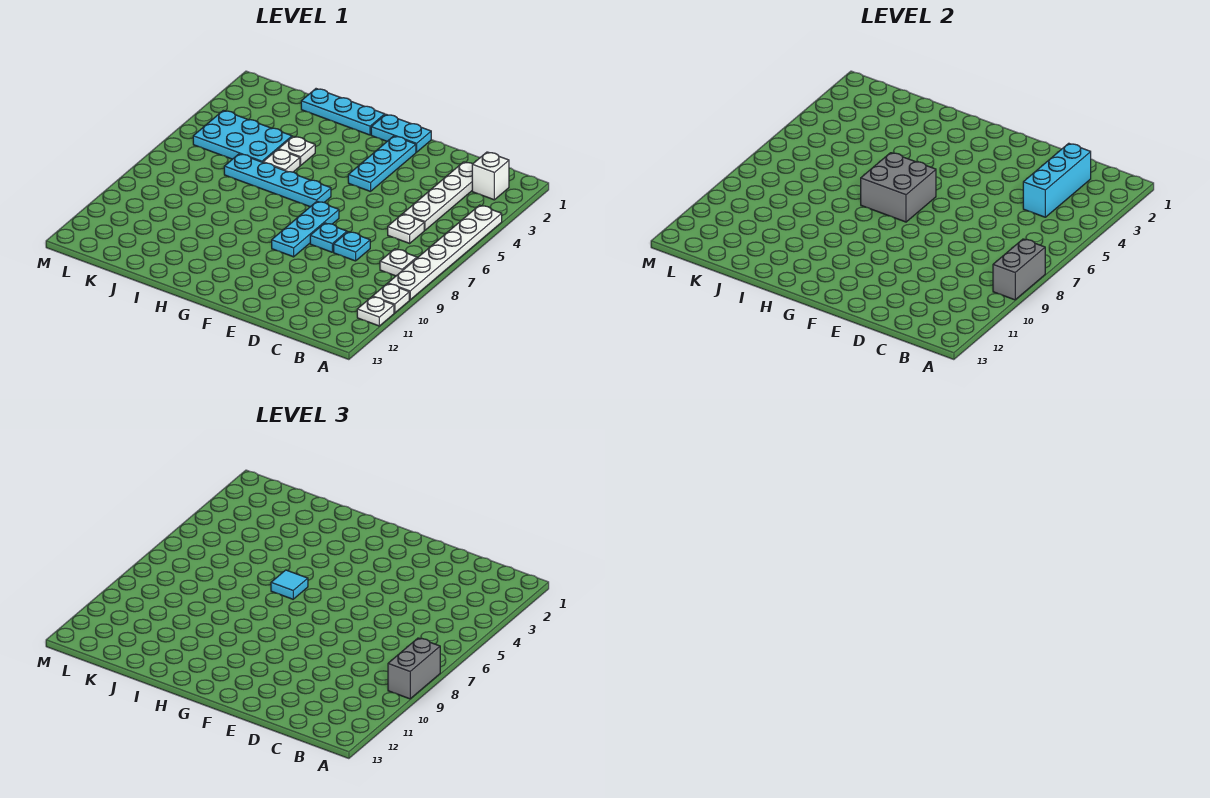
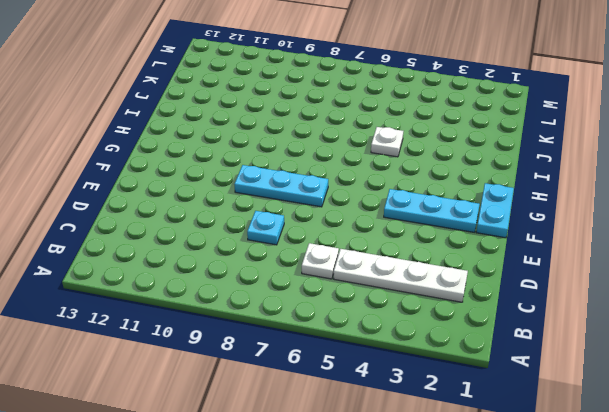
none -> white 1x6 plate [388,205,502,300]
none -> white 1x1 plate [373,284,409,313]
none -> white 1x1 plate [357,297,394,326]

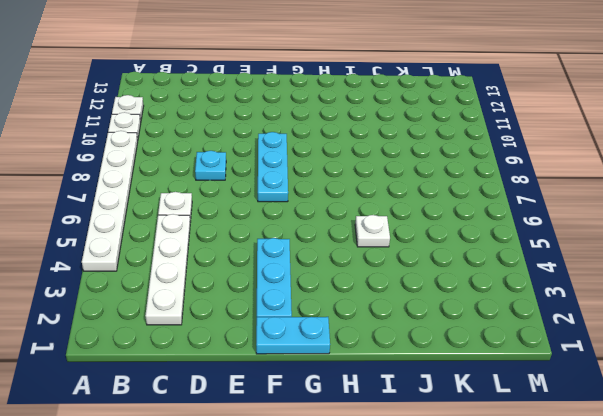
none -> white 1x1 brick [472,152,509,200]
none -> white 1x1 plate [380,249,417,276]
none -> cyan 1x1 plate [310,223,347,252]

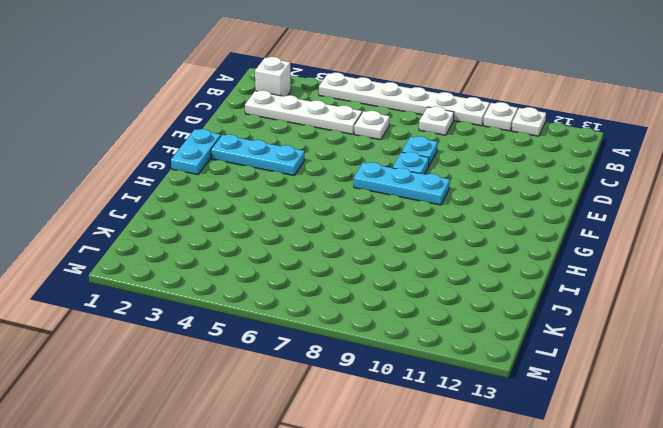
none -> cyan 1x4 plate [224,154,331,207]
none -> cyan 1x3 plate [301,89,385,135]
none -> white 1x1 plate [278,136,315,166]

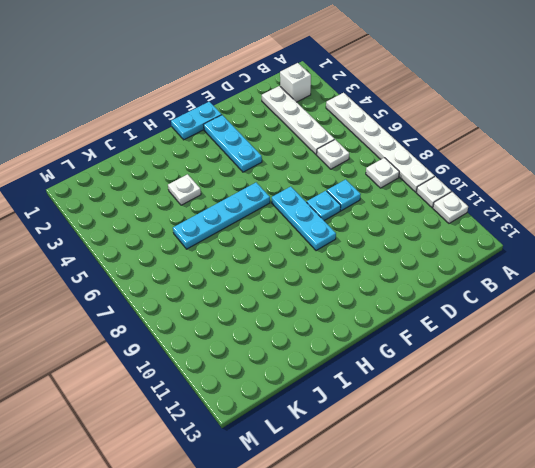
none -> cyan 1x3 plate [301,89,385,135]
none -> white 1x1 plate [263,149,300,172]
none -> cyan 2x3 plate [193,110,292,162]

